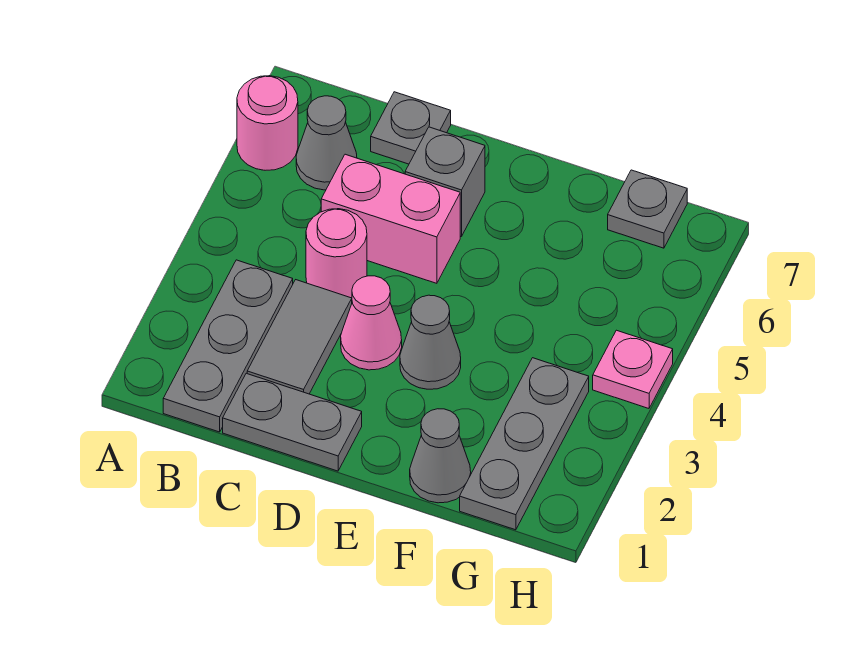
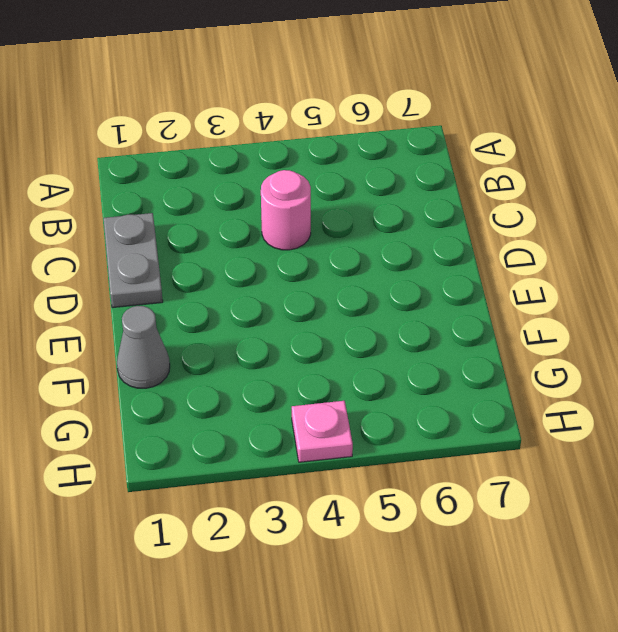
none -> pink 1x1 round brick [237,76,298,170]
none -> grey 1x3 plate [163,260,293,432]
none -> grey 1x1 cone [296,96,357,190]

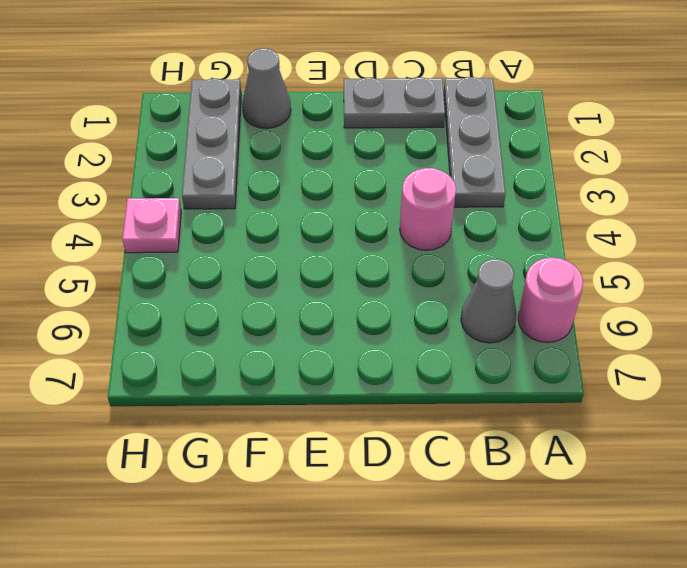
none -> grey 1x2 tile [247,280,352,394]
none -> pink 1x2 brick [321,154,460,283]
none -> grey 1x1 plate [371,92,451,164]

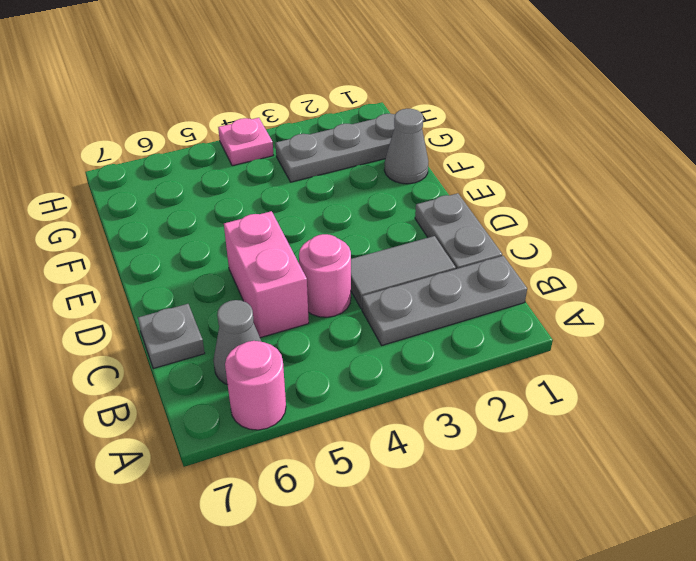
none -> pink 1x1 cone [341,276,402,370]
none -> grey 1x1 brick [405,127,485,237]
none -> grey 1x1 cone [400,295,461,389]

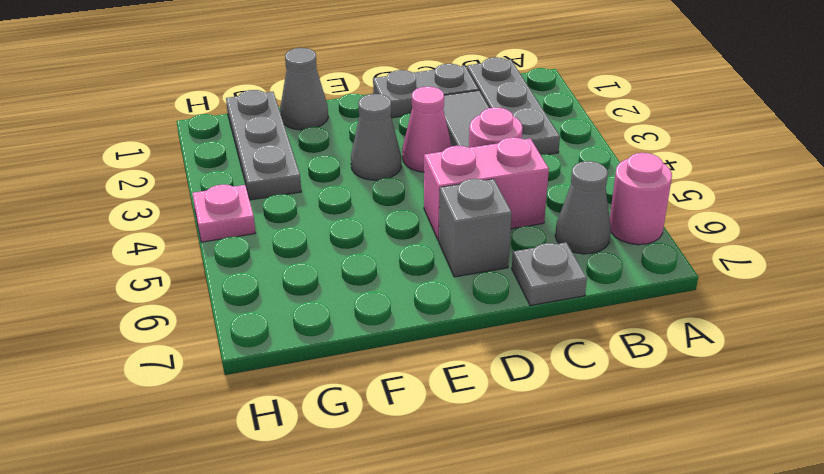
none -> grey 1x1 plate [608,170,687,248]

